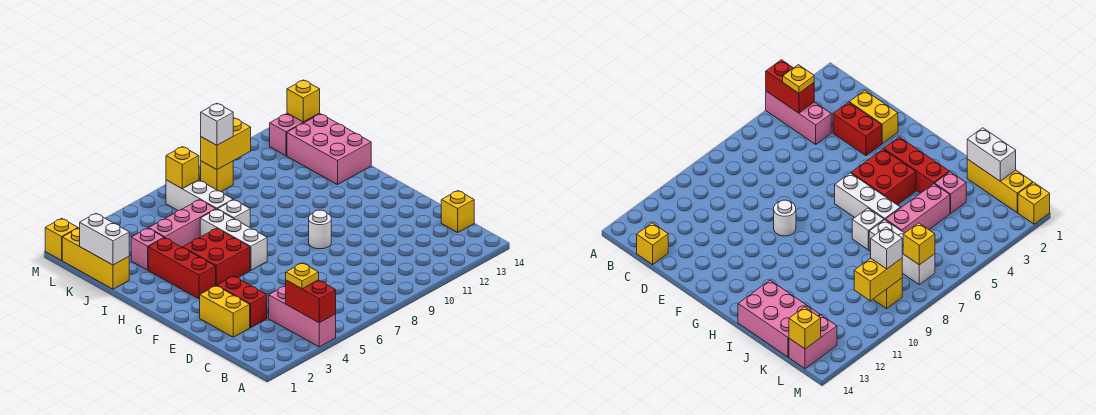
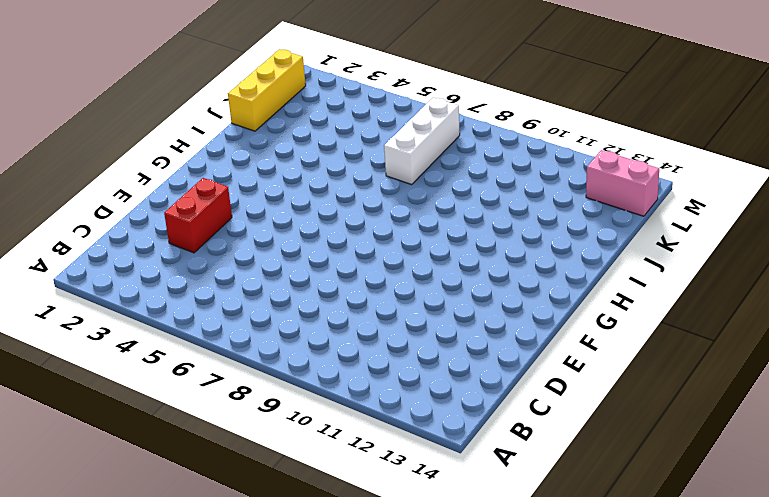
none -> pink 1x3 brick [269,286,336,347]
none -> yellow 1x1 brick [441,191,474,232]
none -> yellow 1x2 brick [200,286,250,337]

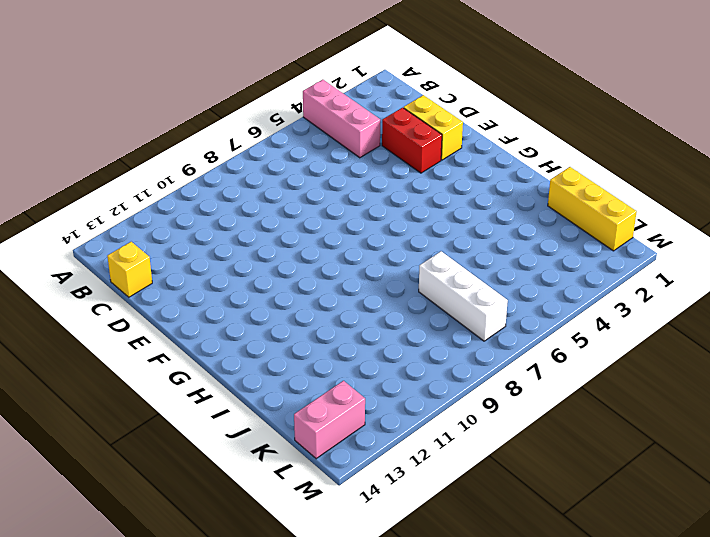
none -> white 1x1 round brick [309,210,331,249]
none -> red 1x3 brick [148,238,216,299]
none -> red 2x2 brick [183,228,250,286]

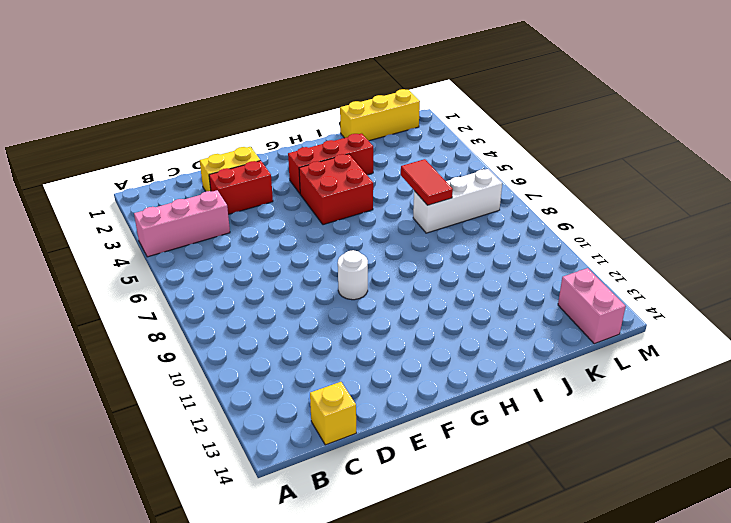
red 1x2 tile [401,159,453,205] -> none
none -> white 1x3 brick [200,209,267,270]
none -> white 1x1 brick [218,200,250,227]
none -> pink 2x3 brick [287,114,371,184]

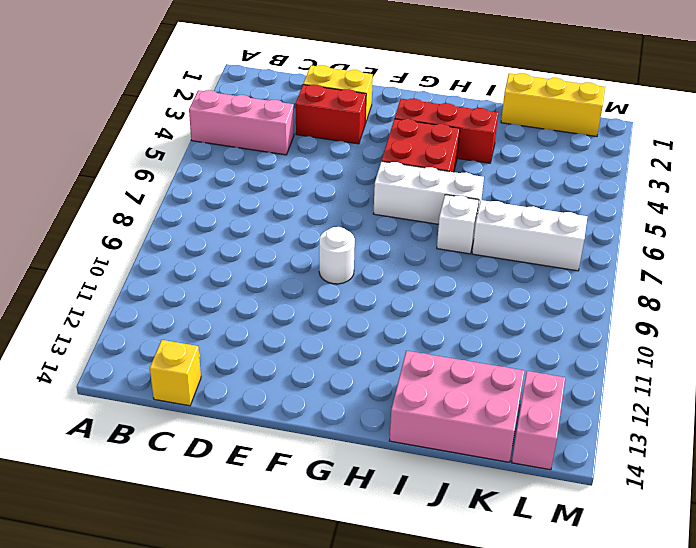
none -> pink 1x1 brick [131,228,164,270]
none -> pink 1x3 brick [149,200,216,248]
none -> yellow 1x1 brick [201,161,233,192]

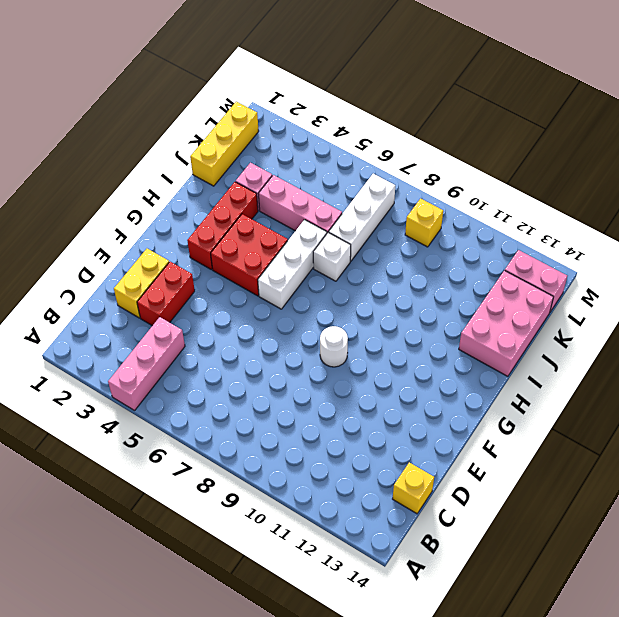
none -> yellow 1x1 brick [45,218,78,260]
none -> red 1x2 brick [286,280,336,323]
none -> white 1x2 brick [80,213,129,265]

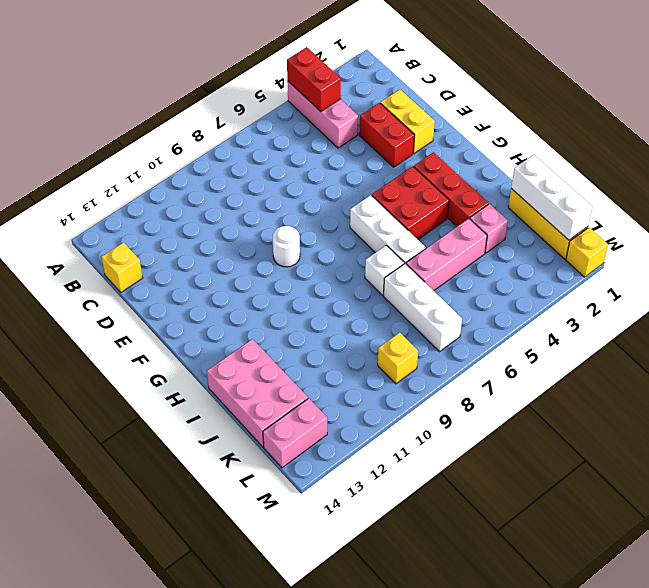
white 1x3 brick [511,155,592,240] -> white 1x2 brick [80,213,129,265]
none -> yellow 1x1 brick [166,147,199,189]
none -> yellow 1x2 brick [201,118,251,170]
none -> yellow 1x1 brick [287,80,320,122]

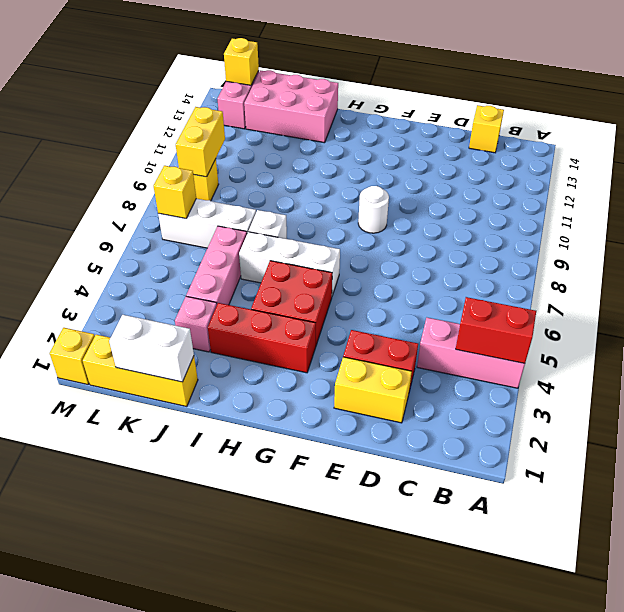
none -> yellow 1x1 plate [286,263,319,289]
none -> white 1x1 brick [201,103,234,145]

